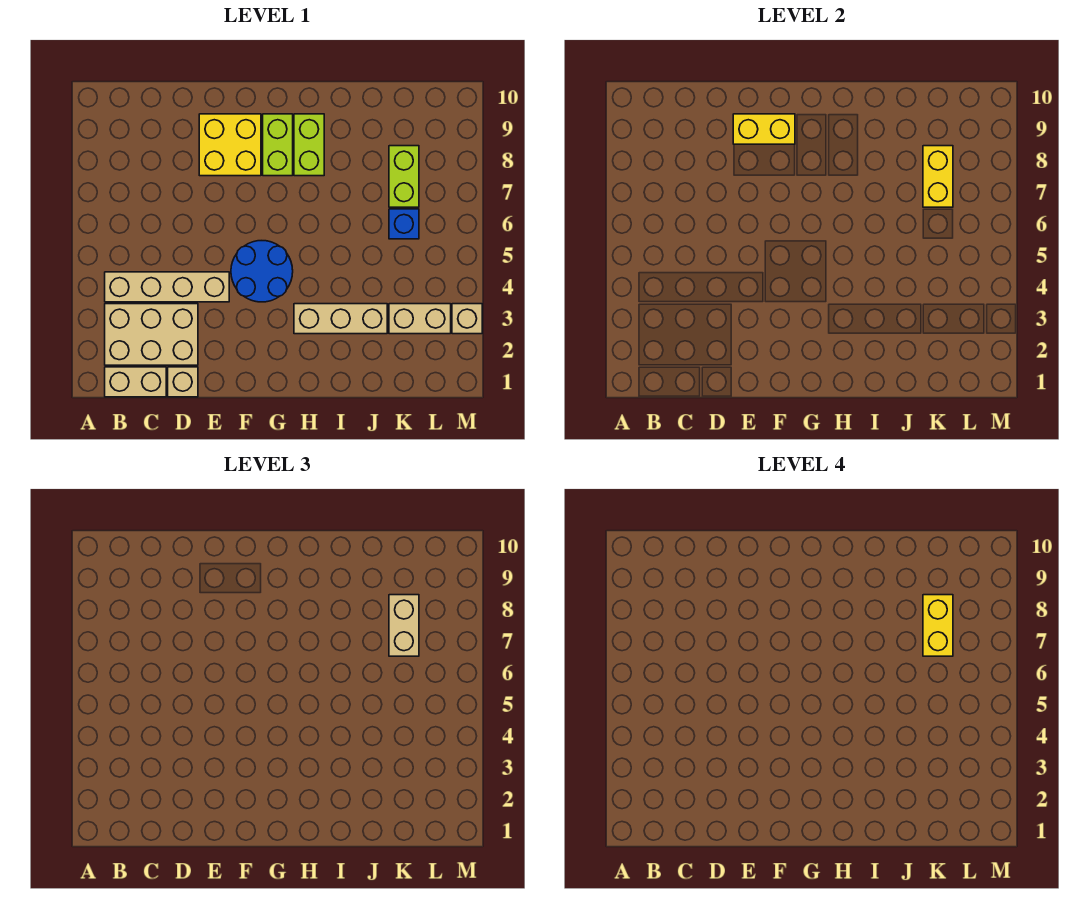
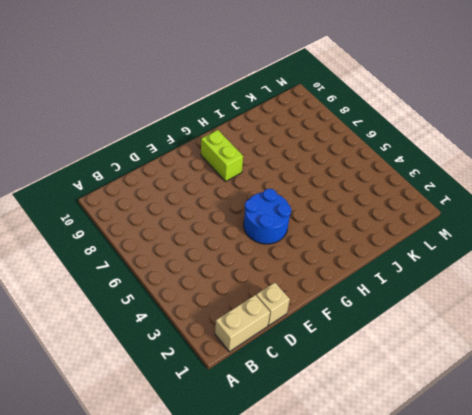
none -> tan 2x3 brick [105,304,198,365]
none -> tan 1x4 brick [105,272,229,302]
none -> yellow 2x2 brick [199,114,261,176]

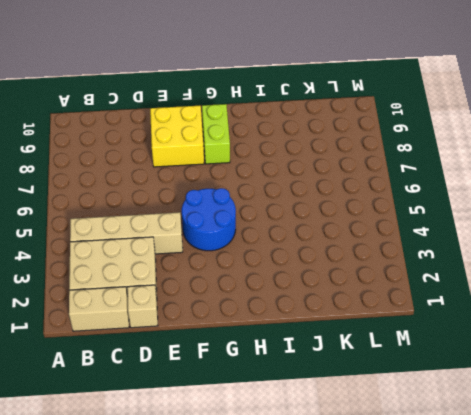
none -> tan 1x3 brick [294,304,387,334]
none -> lime 1x2 brick [294,114,324,176]
none -> tan 1x2 brick [389,304,451,334]

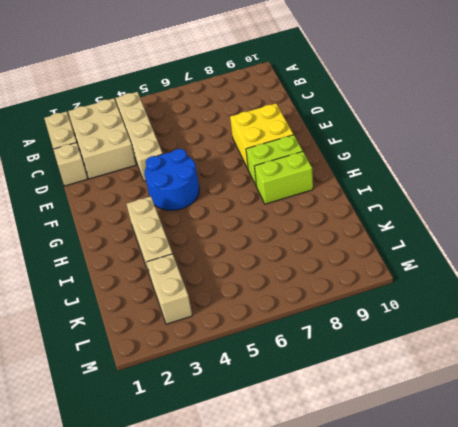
none -> blue 1x1 brick [389,209,419,239]
none -> lime 1x2 brick [389,146,419,207]
none -> tan 1x1 brick [452,304,482,334]

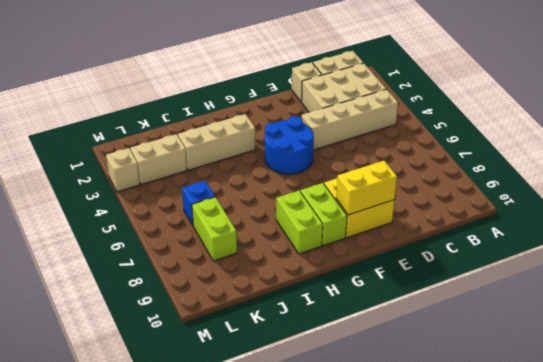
none -> yellow 1x2 brick [923,146,953,207]
none -> tan 1x2 brick [389,595,419,656]
none -> yellow 1x2 brick [923,595,953,656]

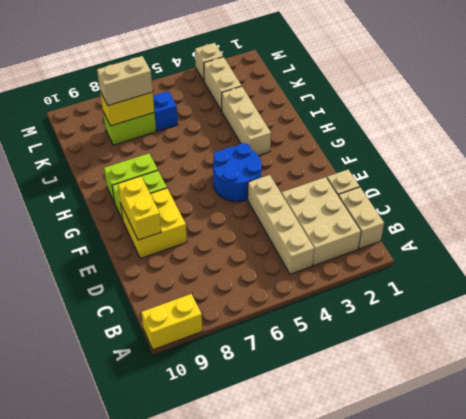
yellow 1x2 brick [141,294,202,350] -> yellow 1x2 brick moved to [923,595,953,656]

